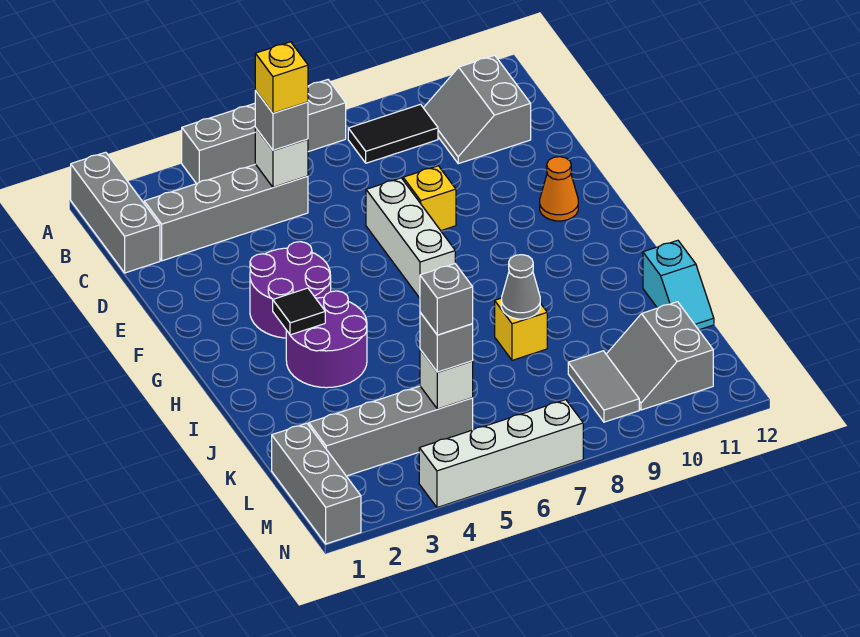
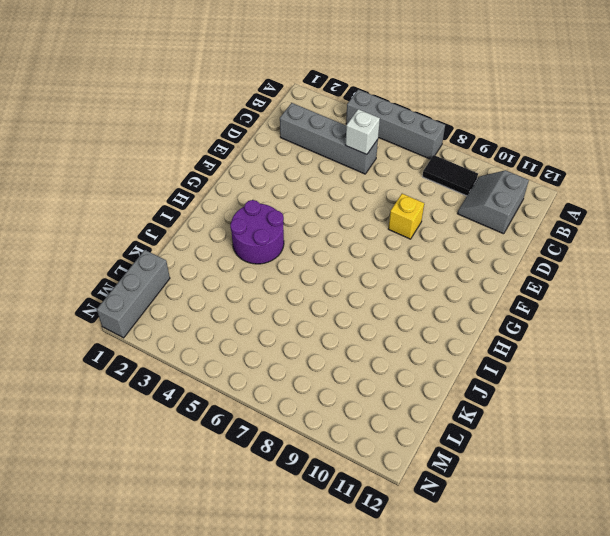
none -> grey 1x3 brick [71,152,160,273]
none -> white 1x3 brick [366,178,455,298]
none -> purple 2x2 round brick [250,242,331,338]

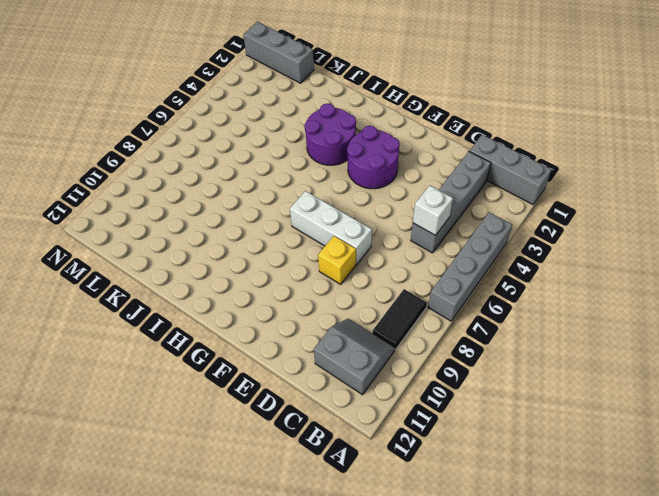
none -> orange 1x1 cone [540,157,578,221]
none -> yellow 1x1 brick [495,298,547,360]
none -> cyan 1x2 slope [643,240,714,330]

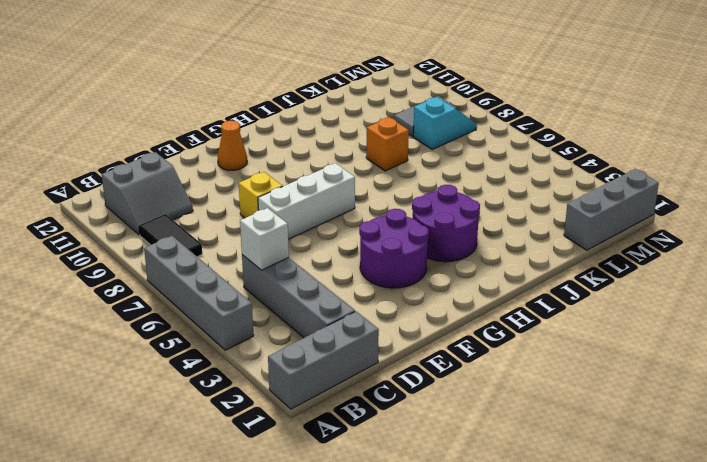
orange 1x1 brick [366,118,409,171] -> yellow 1x1 brick [495,298,547,360]
cyan 1x2 slope [413,97,477,149] -> cyan 1x2 slope moved to [643,240,714,330]
none -> grey 1x4 brick [309,386,473,476]
none -> grey 2x2 slope [606,302,713,410]
none -> white 1x4 brick [419,400,583,507]

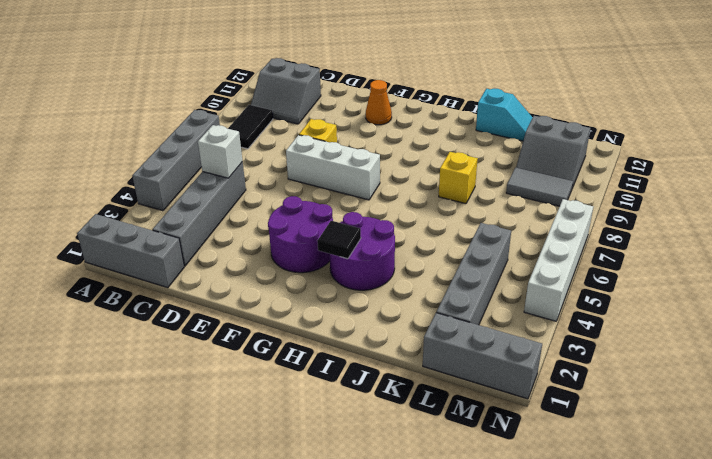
none -> grey 1x1 cone [501,255,540,319]
none -> white 1x1 brick [420,350,473,409]
none -> grey 1x1 brick [255,91,308,150]

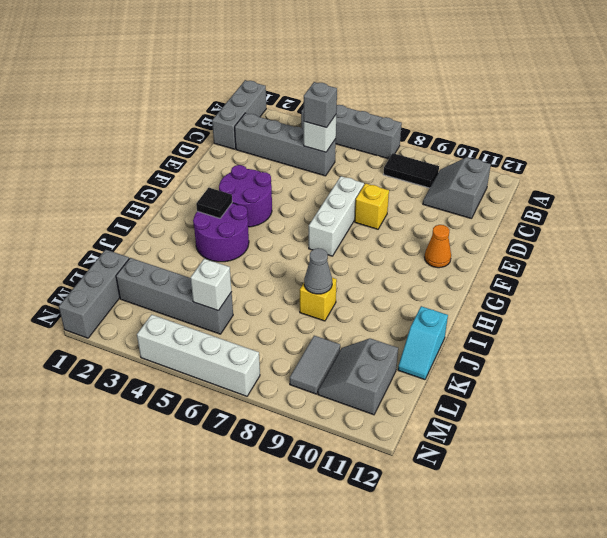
none -> grey 1x1 brick [420,312,473,372]
none -> yellow 1x1 brick [255,42,308,113]
none -> grey 1x1 brick [420,264,473,335]

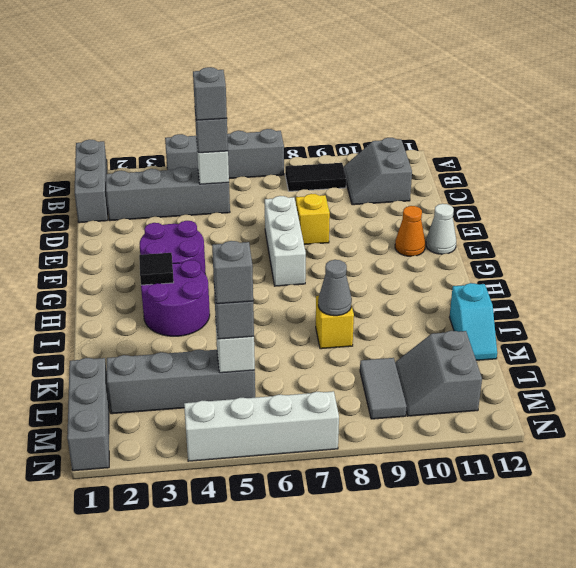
grey 1x1 brick [193,67,227,120] -> yellow 1x1 brick [255,42,308,113]
white 1x1 cone [426,204,456,254] -> none

